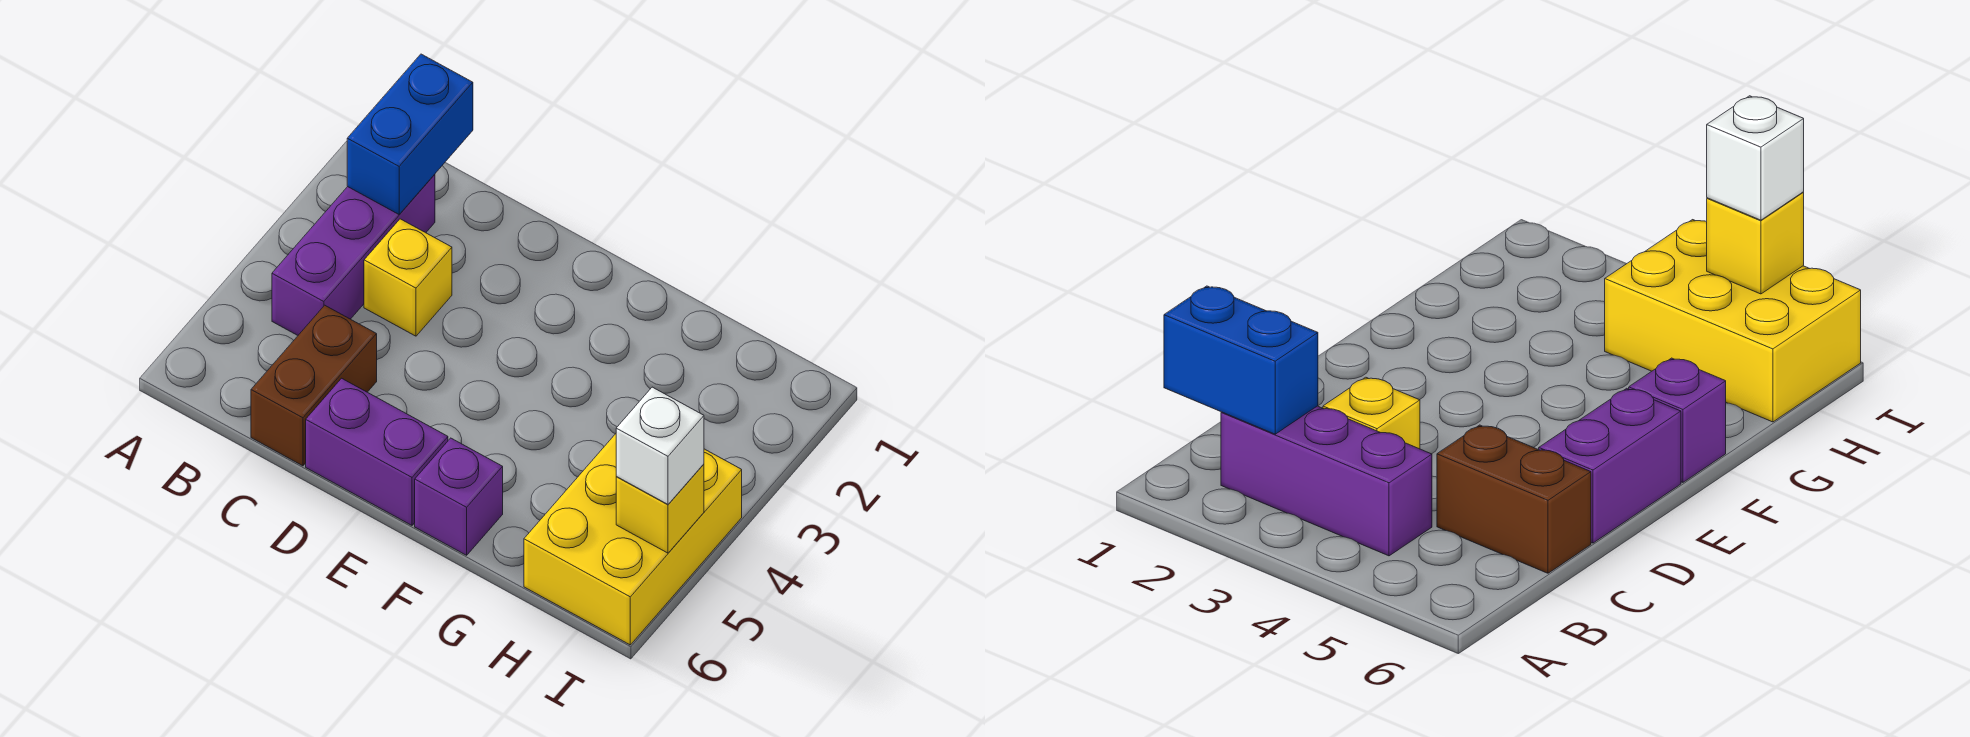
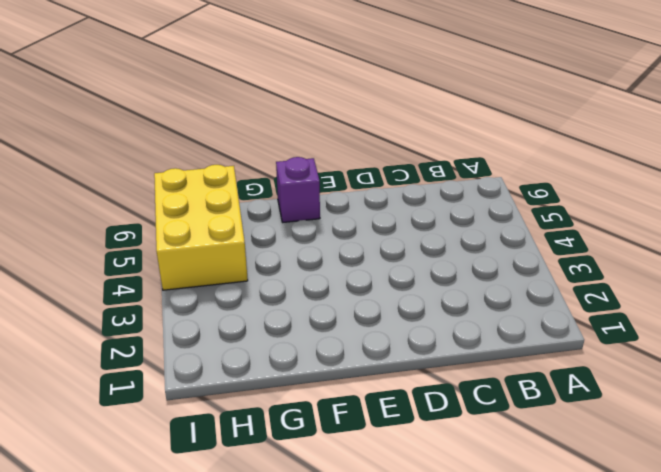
none -> purple 1x3 brick [272,174,435,335]
none -> yellow 1x1 brick [364,219,452,336]

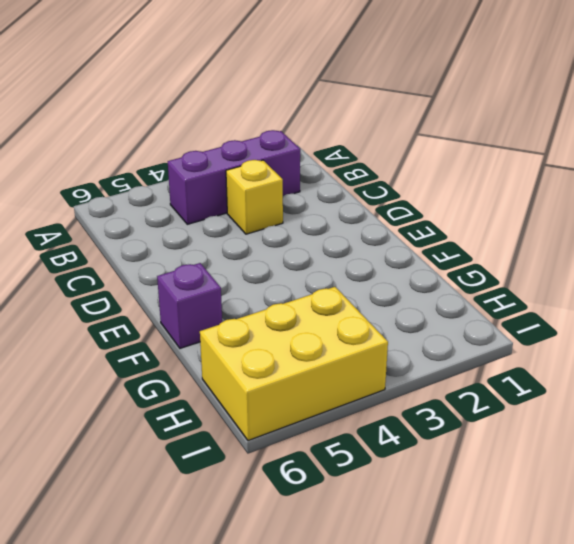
none -> brown 1x2 brick [251,305,377,466]
none -> purple 1x2 brick [306,378,448,525]

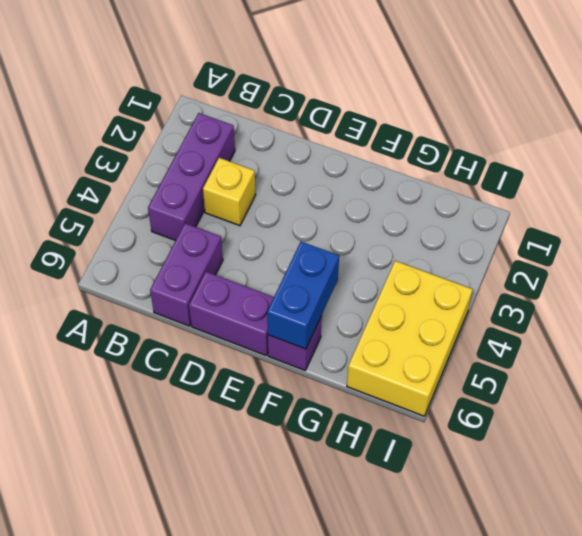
purple 1x2 brick [150,223,223,326] -> brown 1x2 brick [251,305,377,466]
blue 1x2 brick [267,241,339,349] -> blue 1x2 brick moved to [347,54,473,214]
none -> yellow 1x1 brick [616,464,704,553]
none -> white 1x1 brick [616,387,704,504]

